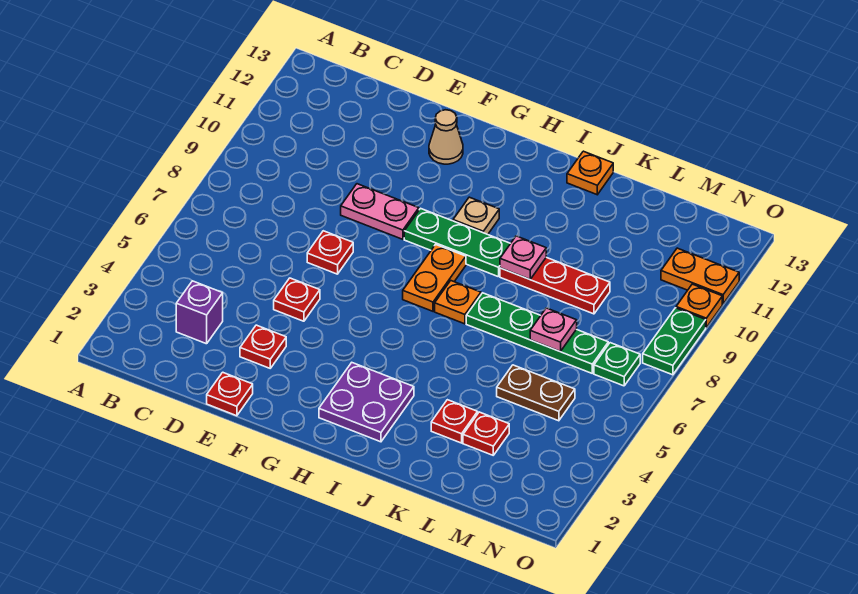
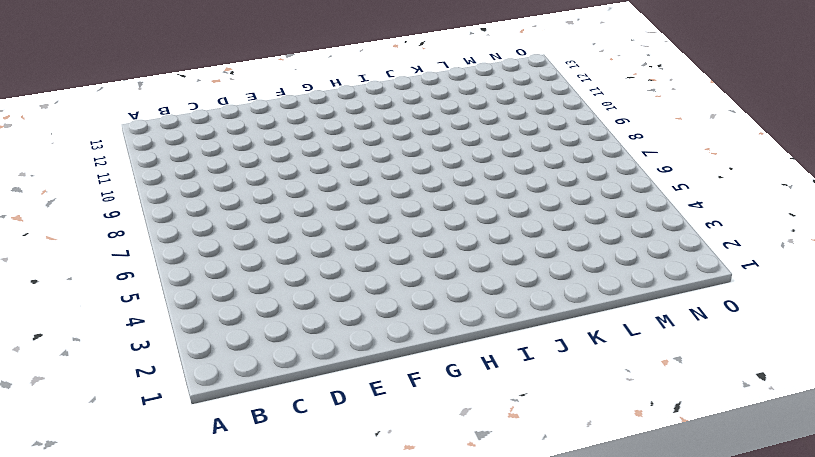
none -> purple 1x1 brick [176,281,223,344]
none -> red 1x1 plate [207,372,253,416]
none -> red 1x1 plate [240,325,286,368]

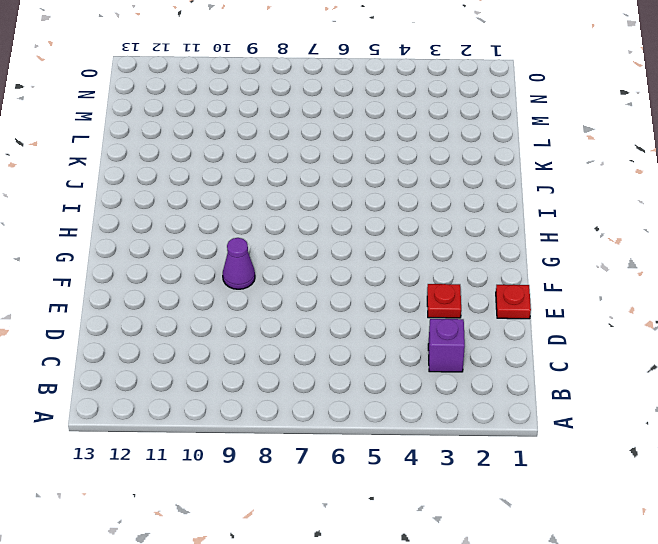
purple 1x1 cone [223,238,255,289] -> pink 1x2 plate [341,184,419,239]
none -> red 1x1 plate [274,278,320,321]
none -> red 1x1 plate [307,231,353,274]
none -> tan 1x1 cone [429,110,463,164]

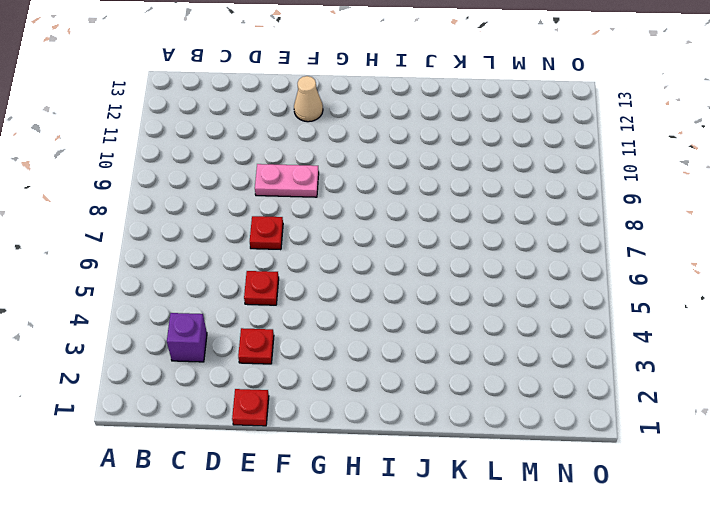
none -> green 1x3 plate [404,208,511,277]
none -> purple 2x2 plate [319,363,414,442]
none -> orange 1x2 plate [403,244,466,311]

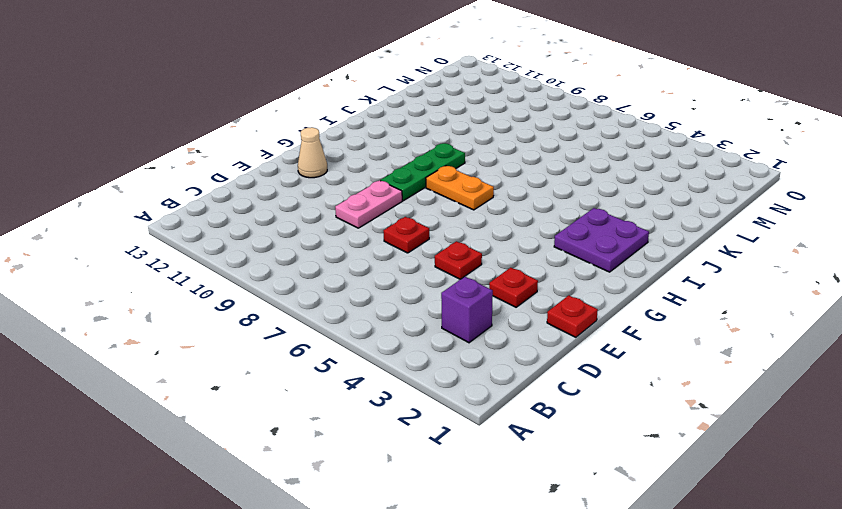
none -> tan 1x1 plate [453,197,499,234]
none -> orange 1x1 plate [435,281,481,324]
none -> green 1x4 plate [466,293,608,373]

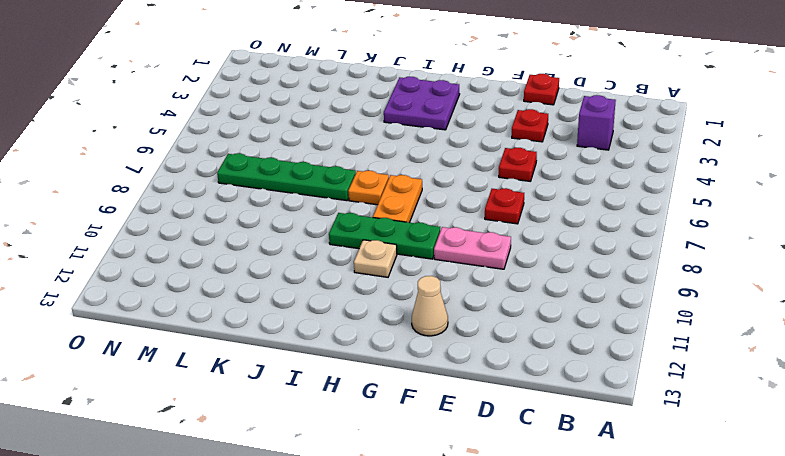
none -> red 1x3 plate [500,257,610,314]
none -> orange 1x1 plate [567,151,613,195]
none -> red 1x1 plate [431,400,478,443]

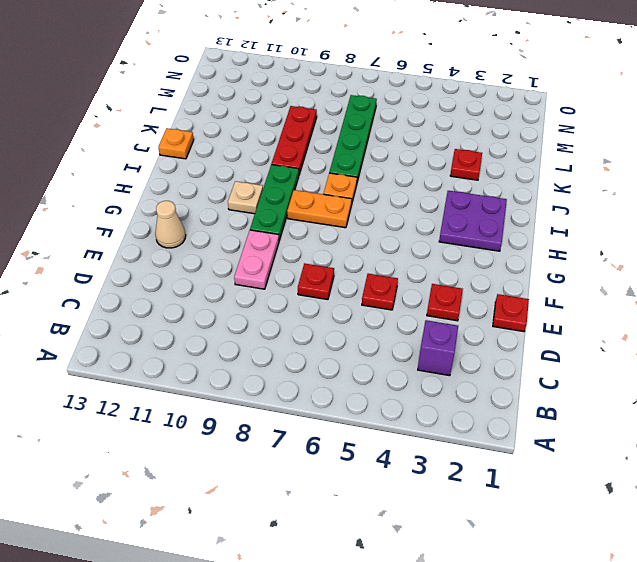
none -> red 1x1 plate [463,412,509,455]
none -> brown 1x2 plate [497,365,575,421]
none -> green 1x1 plate [594,343,640,386]

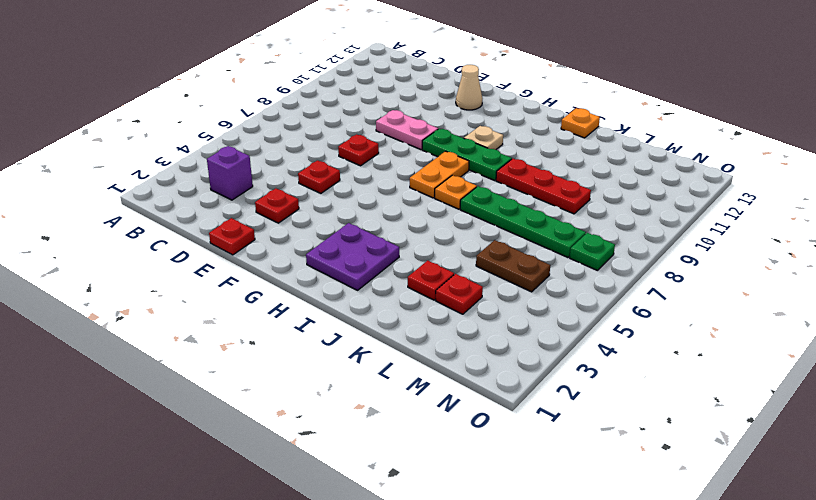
none -> orange 1x2 plate [661,248,739,304]
none -> green 1x2 plate [643,308,706,375]
none -> orange 1x1 plate [676,284,722,327]

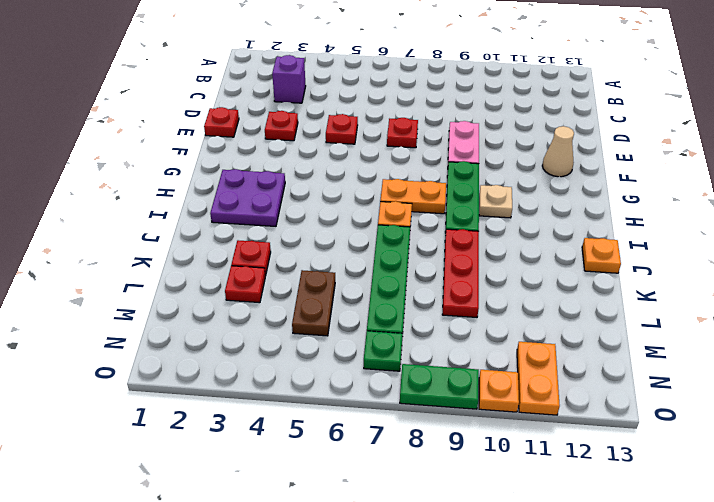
none -> pink 1x1 plate [500,236,546,279]
none -> pink 1x1 plate [530,308,577,351]

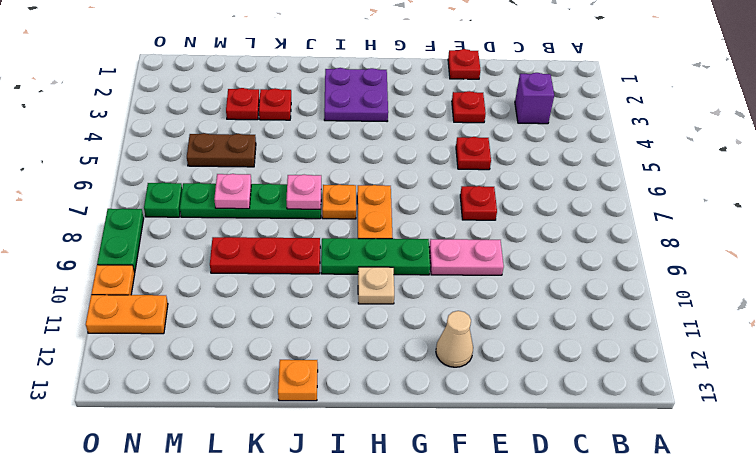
pink 1x1 plate [286,175,321,209] -> pink 1x1 plate moved to [500,236,546,279]

